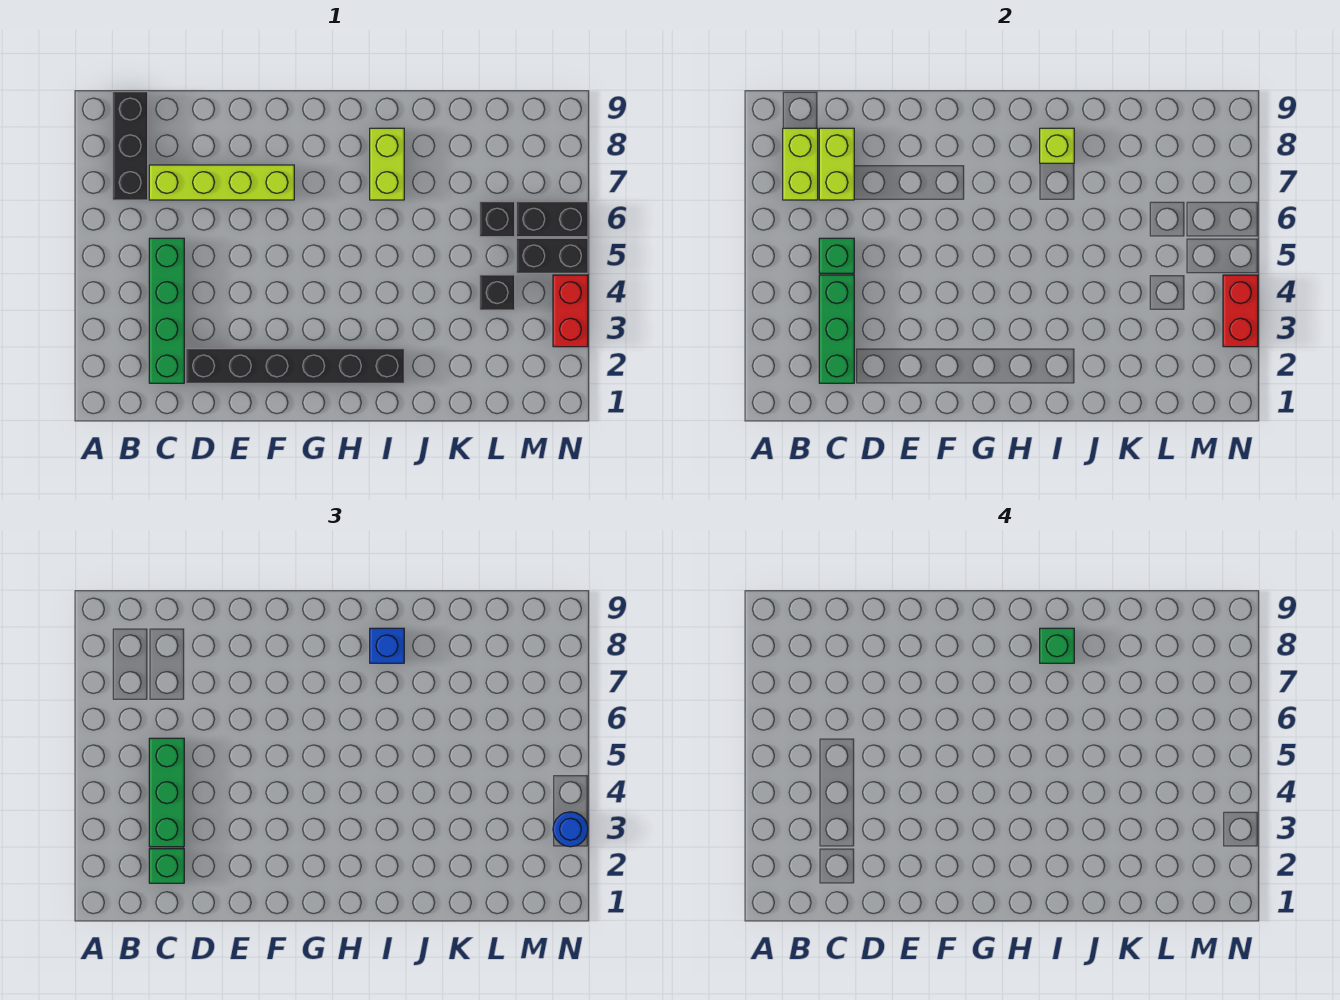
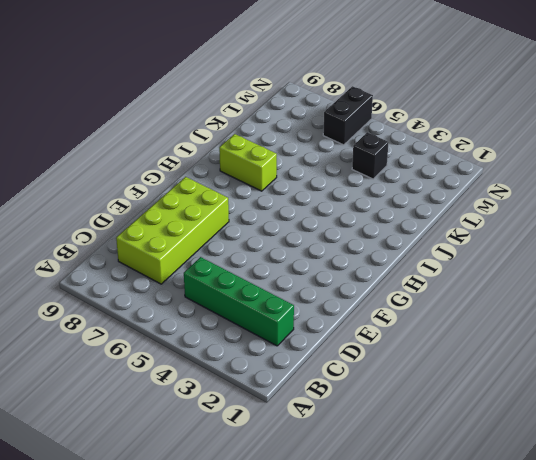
lime 2x4 brick [116,177,229,284] -> lime 1x4 brick [149,165,294,200]
none -> black 1x3 brick [113,92,148,200]
none -> black 1x6 brick [186,349,404,383]
none -> black 1x1 brick [480,202,515,237]

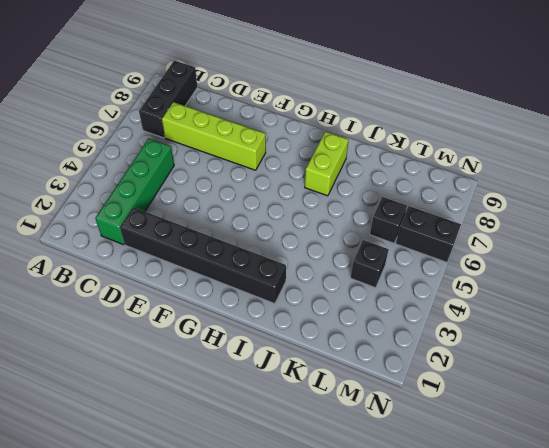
none -> black 1x2 brick [516,238,588,273]
none -> red 1x2 brick [553,275,588,347]
none -> lime 1x2 brick [783,128,818,200]

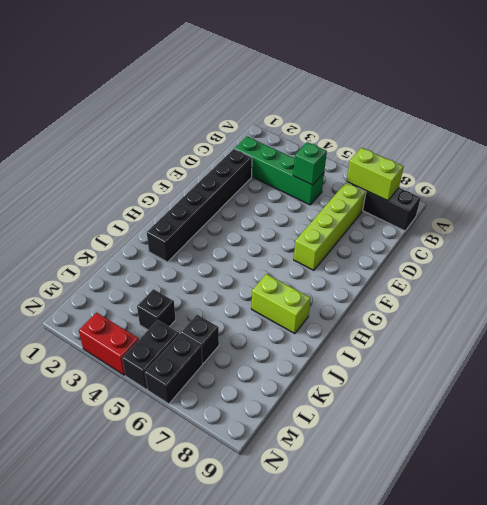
none -> green 1x3 brick [819,275,854,383]
none -> lime 1x2 brick [819,128,854,200]
none -> lime 1x1 brick [1040,128,1074,163]

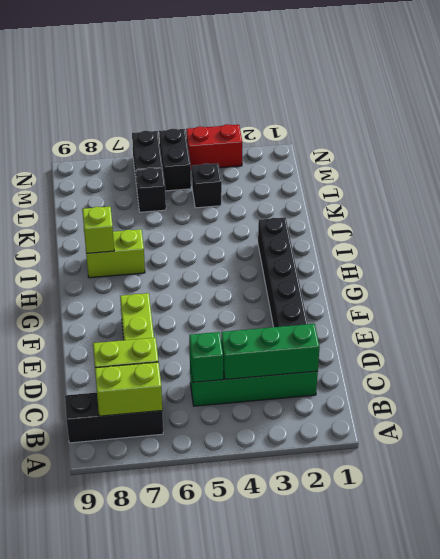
none -> red 1x2 brick [1223,275,1258,347]
none -> green 1x1 brick [149,849,184,883]
none -> green 1x3 brick [149,738,184,847]

